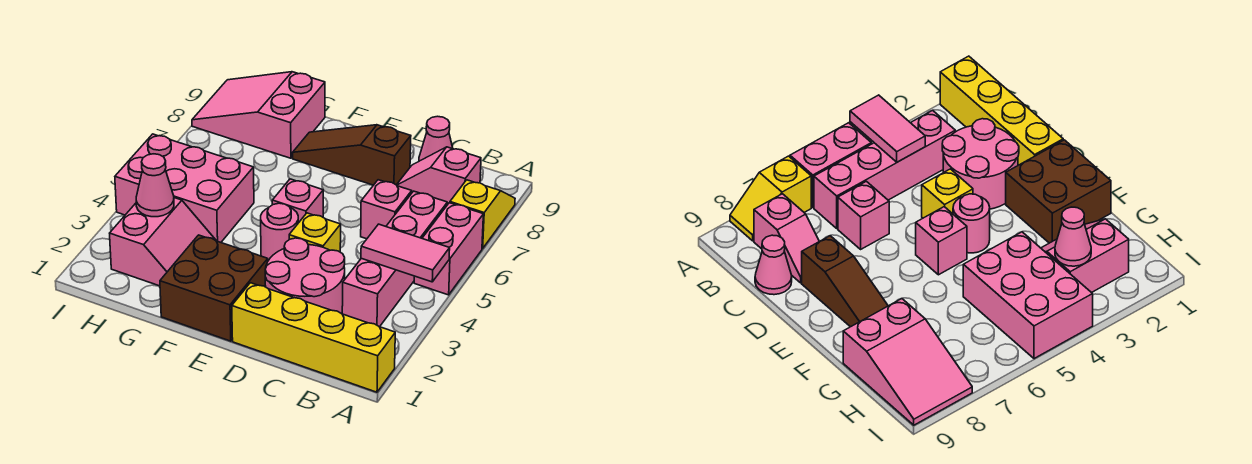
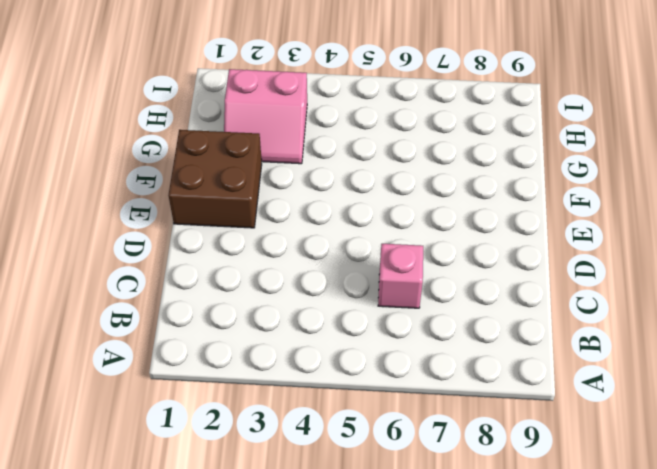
none -> yellow 1x4 brick [232,283,395,392]
none -> pink 1x2 brick [414,203,483,295]
none -> yellow 1x2 slope [450,180,515,249]

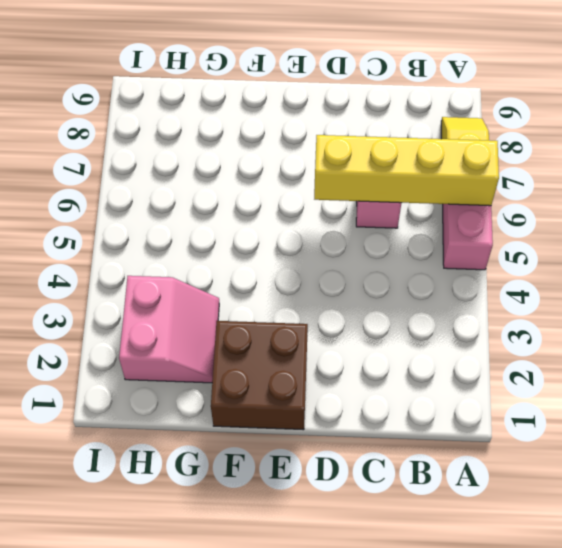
yellow 1x4 brick [314,135,499,206] -> yellow 1x4 brick moved to [232,283,395,392]
none -> pink 1x4 brick [342,191,447,327]
none -> pink 1x2 slope [397,147,481,205]
none -> pink 2x2 round brick [265,238,345,314]

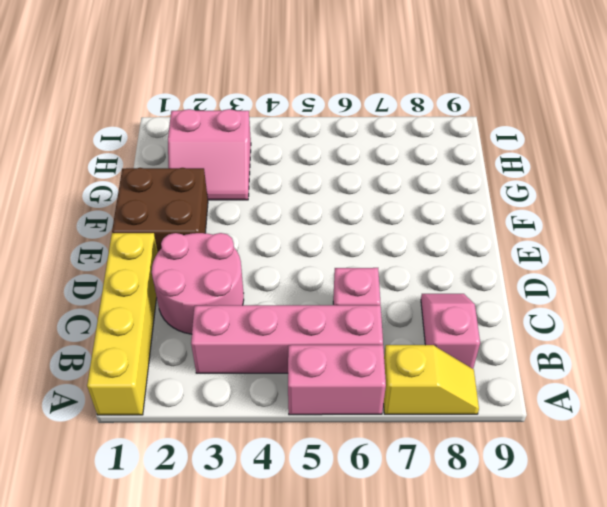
none -> pink 1x1 cone [419,116,453,161]
none -> yellow 1x1 brick [289,213,341,252]
none -> brown 1x3 slope [293,125,411,185]

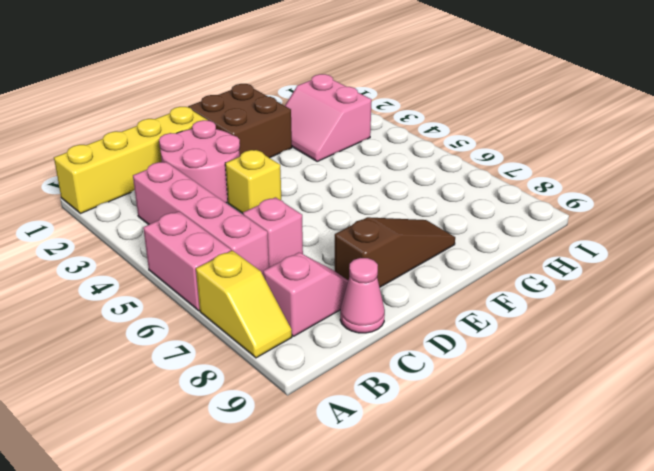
none -> pink 1x1 round brick [261,203,298,261]
none -> pink 1x1 brick [272,179,323,223]
none -> pink 2x3 brick [115,134,254,242]

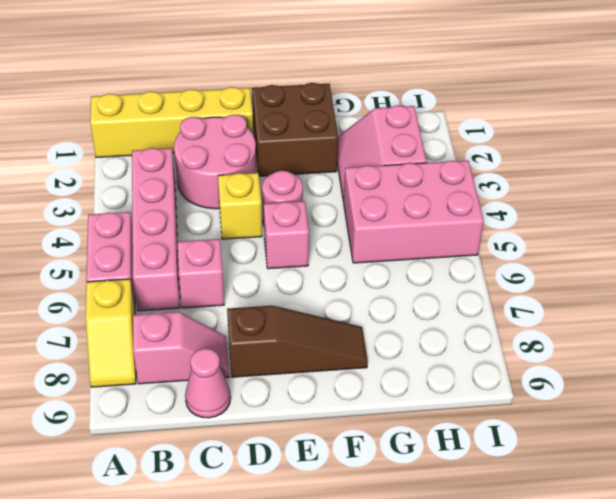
none -> pink 2x3 slope [192,72,325,158]
none -> pink 1x2 tile [361,224,450,282]
none -> pink 1x1 cone [136,154,174,217]

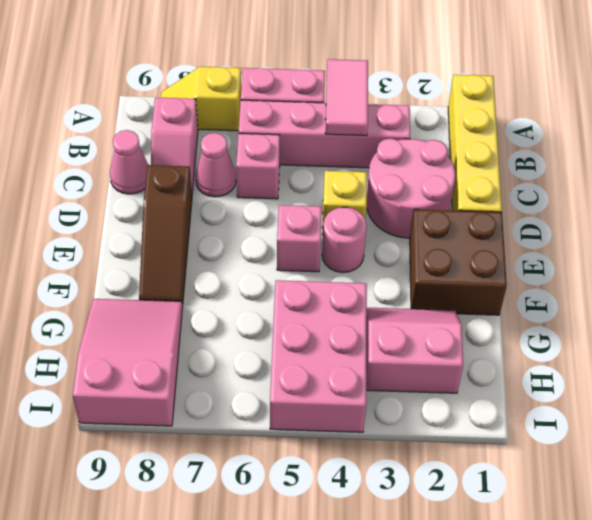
pink 1x1 cone [195,133,236,197] -> pink 1x1 cone moved to [136,154,174,217]
pink 2x3 slope [73,299,183,426] -> pink 2x3 slope turned to [192,72,325,158]

